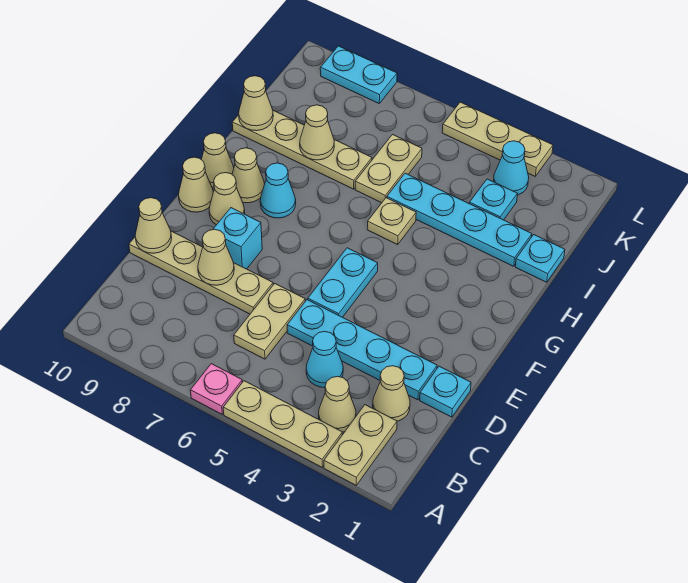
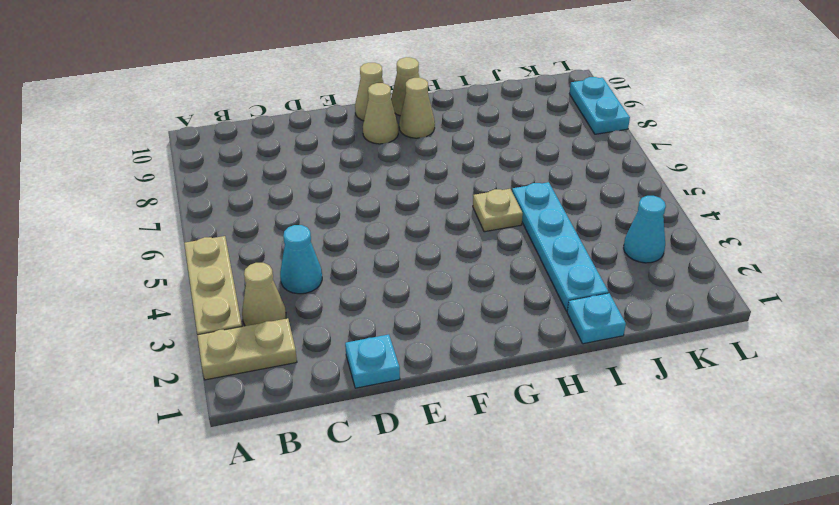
none -> pink 1x1 plate [190,364,242,414]
none -> tan 1x1 cone [373,366,410,421]
none -> tan 1x2 plate [234,284,305,359]
none -> cyan 1x4 plate [287,300,437,400]

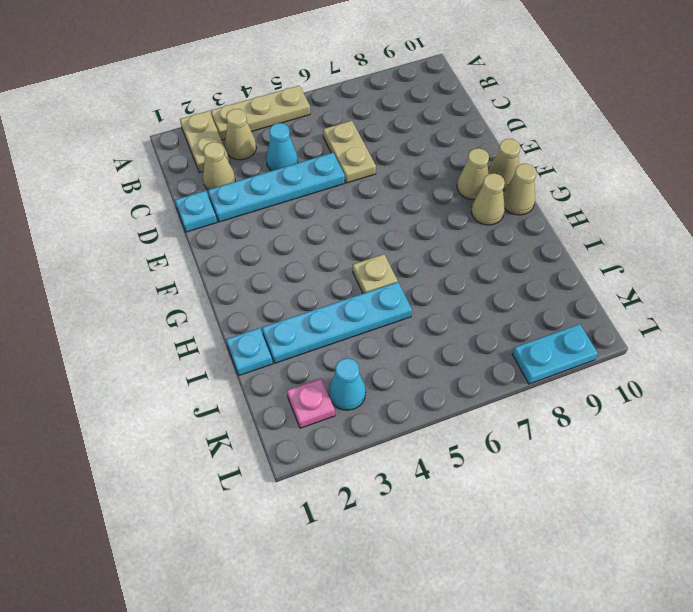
pink 1x1 plate [287,378,335,428] -> pink 1x1 plate moved to [190,364,242,414]
none -> tan 1x4 plate [129,231,273,314]
none -> cyan 1x2 plate [308,248,378,317]
none -> cyan 1x1 brick [213,208,262,269]
none -> cyan 1x1 cone [260,163,296,218]

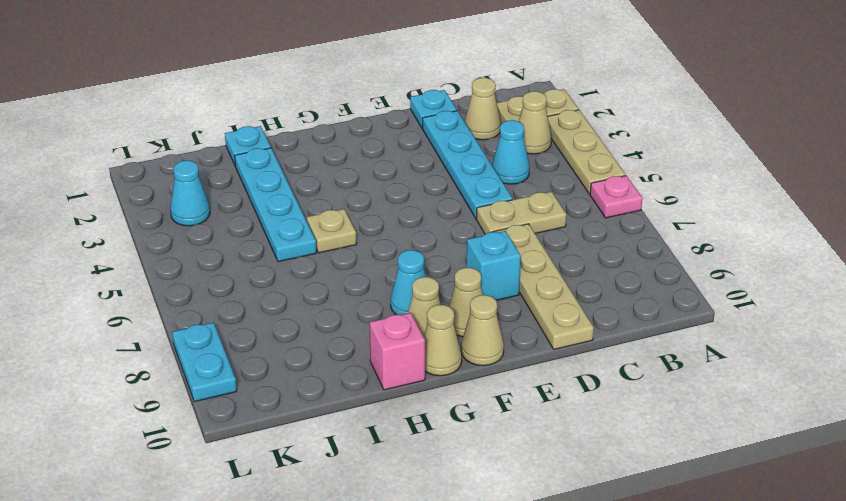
pink 1x1 brick [370,313,425,390] -> none
none -> cyan 1x2 plate [308,248,378,317]
none -> tan 1x2 plate [355,135,422,203]
none -> tan 1x4 plate [232,111,372,189]
none -> cyan 1x1 plate [469,179,517,220]

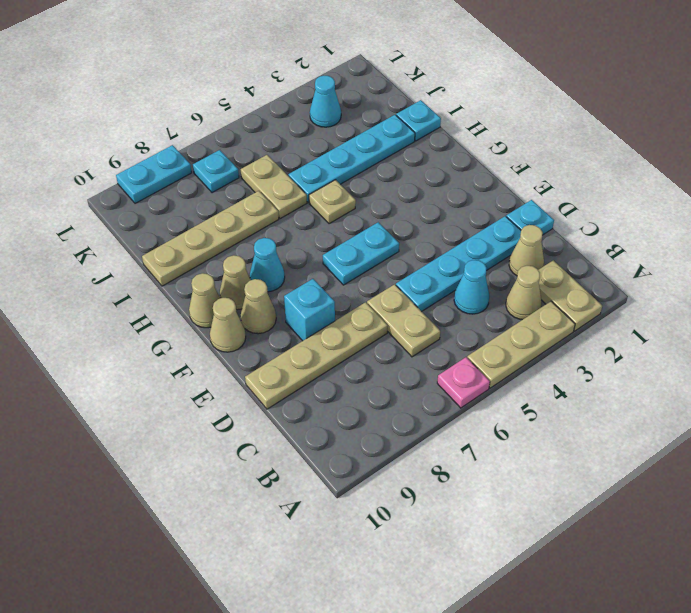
cyan 1x2 plate [323,222,399,285] -> cyan 1x2 plate turned to [308,248,378,317]
cyan 1x1 plate [193,150,239,193] -> cyan 1x1 plate moved to [469,179,517,220]
none -> tan 1x3 plate [442,102,553,176]
none -> tan 1x1 cone [198,229,234,285]
none -> tan 1x1 cone [135,198,172,253]
none -> tan 1x1 cone [300,105,334,160]

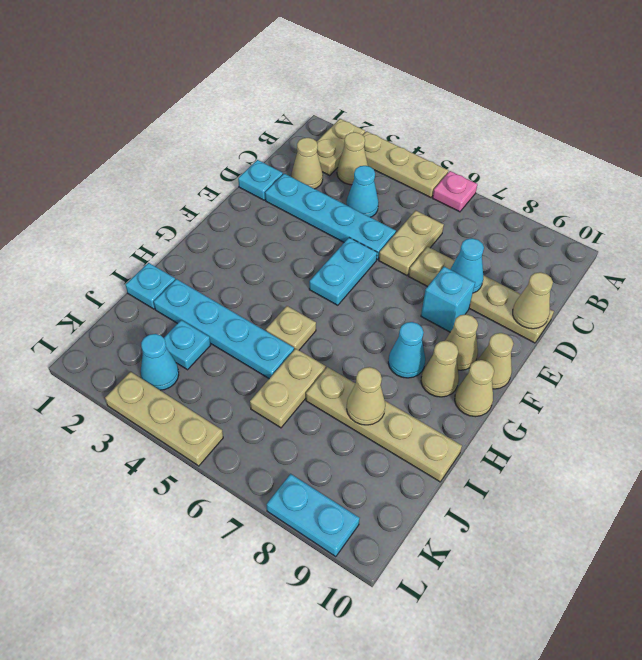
cyan 1x1 cone [450,238,484,293] -> tan 1x1 cone [198,229,234,285]
none -> tan 1x1 cone [239,76,273,131]

